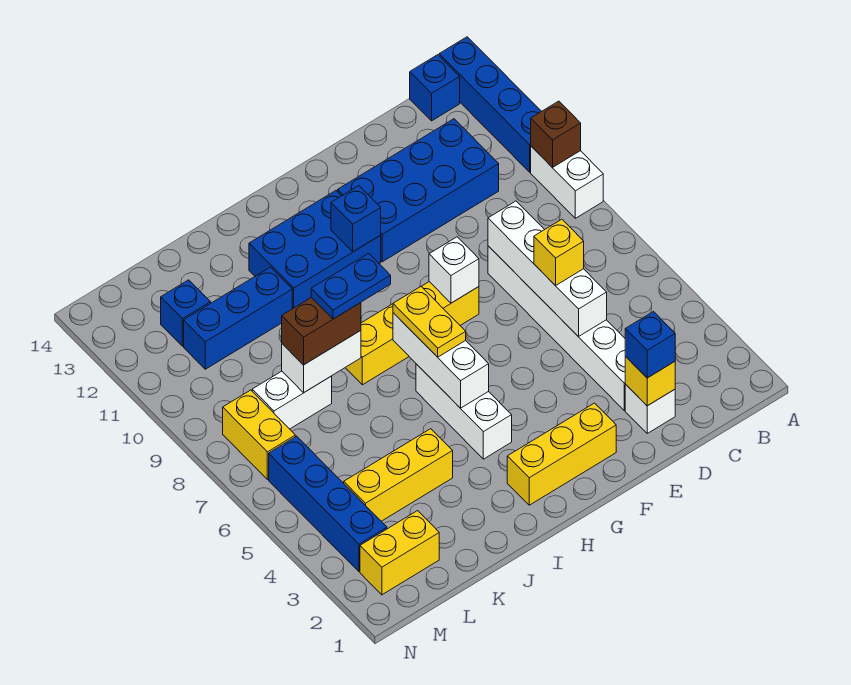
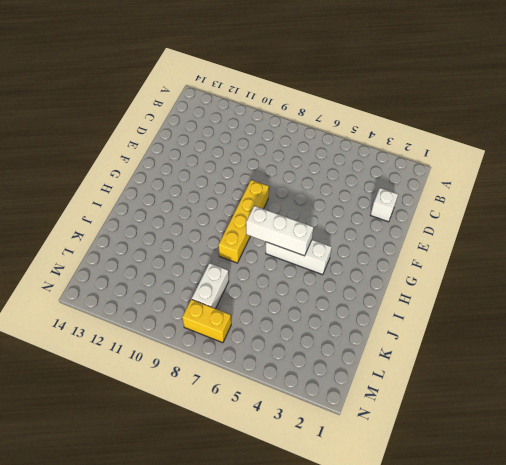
none -> white 1x2 brick [531,146,603,218]
none -> blue 1x4 brick [439,37,541,172]
none -> blue 1x1 brick [410,55,460,121]

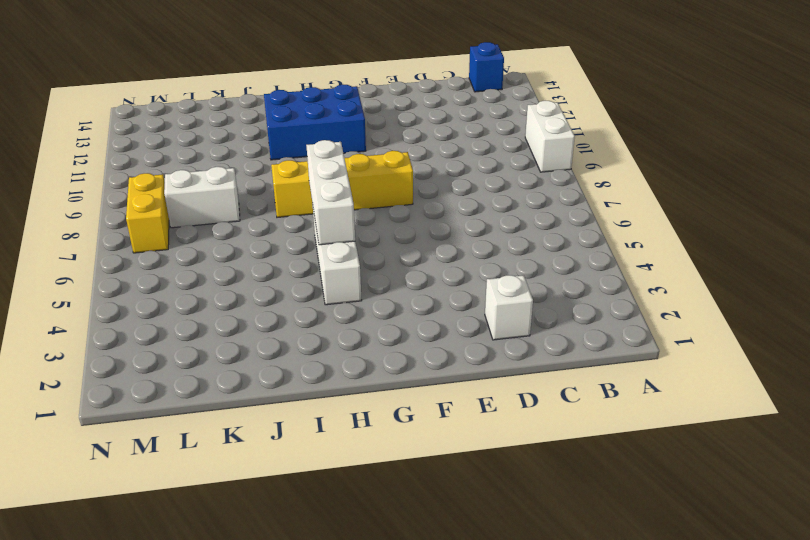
none -> blue 1x4 brick [439,37,541,172]
none -> blue 2x4 brick [338,119,499,262]
none -> white 1x6 brick [488,246,626,410]

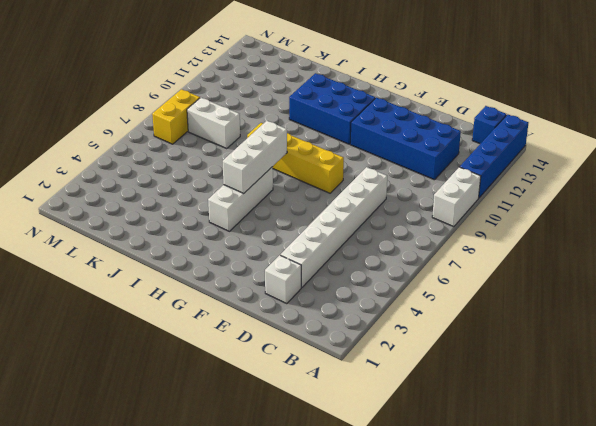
none -> yellow 1x3 brick [507,403,616,505]
none -> yellow 1x3 brick [344,429,453,521]
none -> blue 1x3 brick [184,267,292,369]

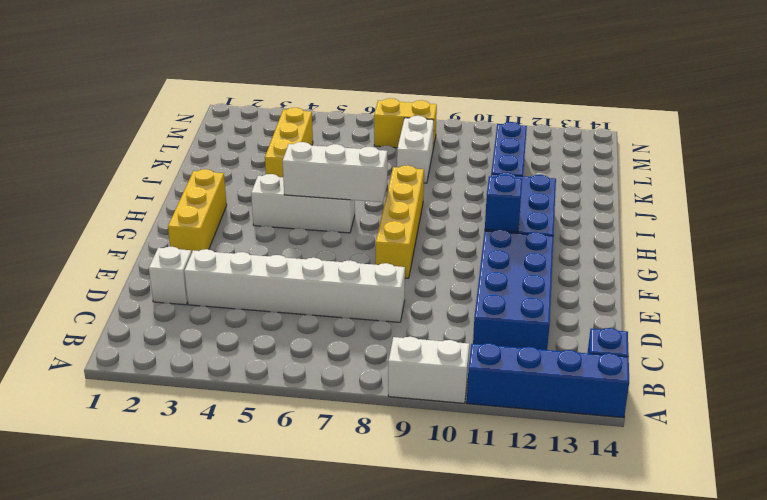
none -> yellow 1x2 brick [360,511,439,595]
none -> blue 1x1 brick [161,280,211,346]
none -> blue 1x4 brick [269,436,387,572]

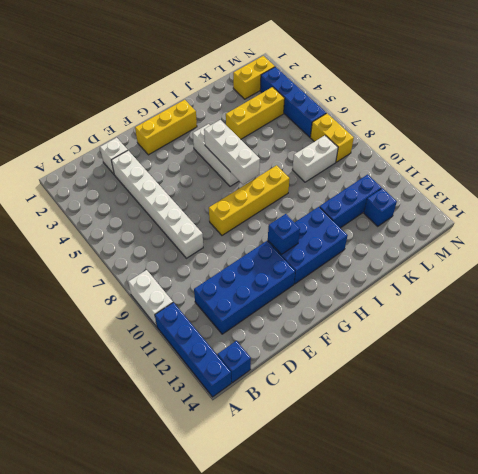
none -> brown 1x1 brick [531,101,581,167]
none -> yellow 1x1 brick [625,356,675,406]
none -> white 1x4 brick [488,201,607,337]

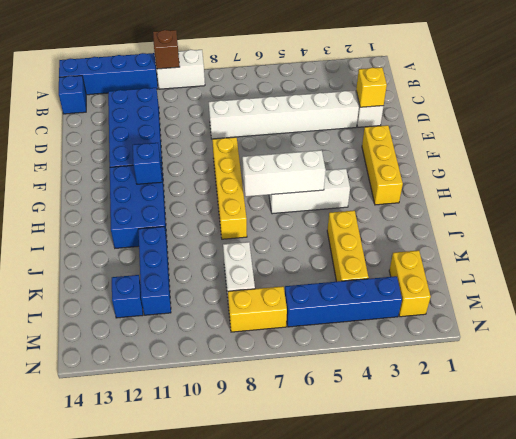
none -> white 1x4 brick [488,201,607,337]
none -> white 1x1 brick [429,237,479,303]
none -> white 1x2 brick [282,330,361,393]

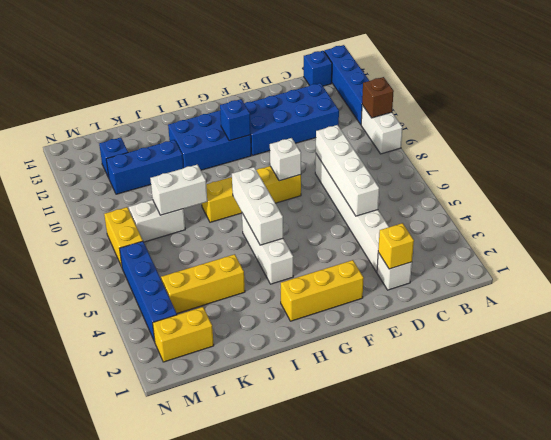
none -> blue 1x1 brick [625,312,675,378]
none -> yellow 1x1 brick [534,219,584,286]
none -> yellow 1x2 plate [393,287,466,357]

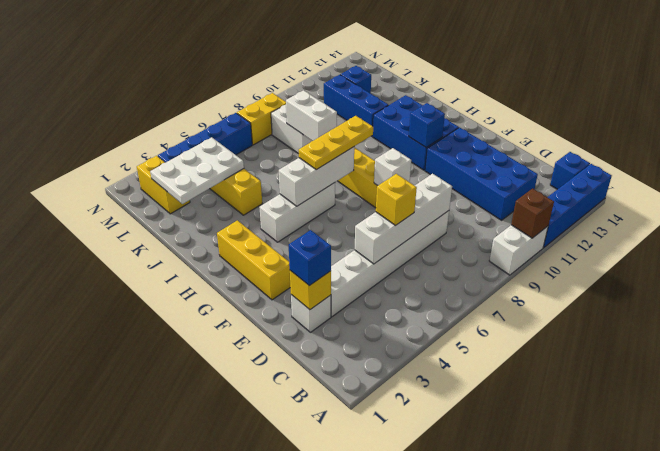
yellow 1x3 plate [299,116,373,170] -> yellow 1x2 plate [393,287,466,357]
white 2x3 plate [150,137,244,204] -> none
none -> brown 1x2 brick [282,298,361,365]
none -> blue 1x2 plate [311,253,391,319]

